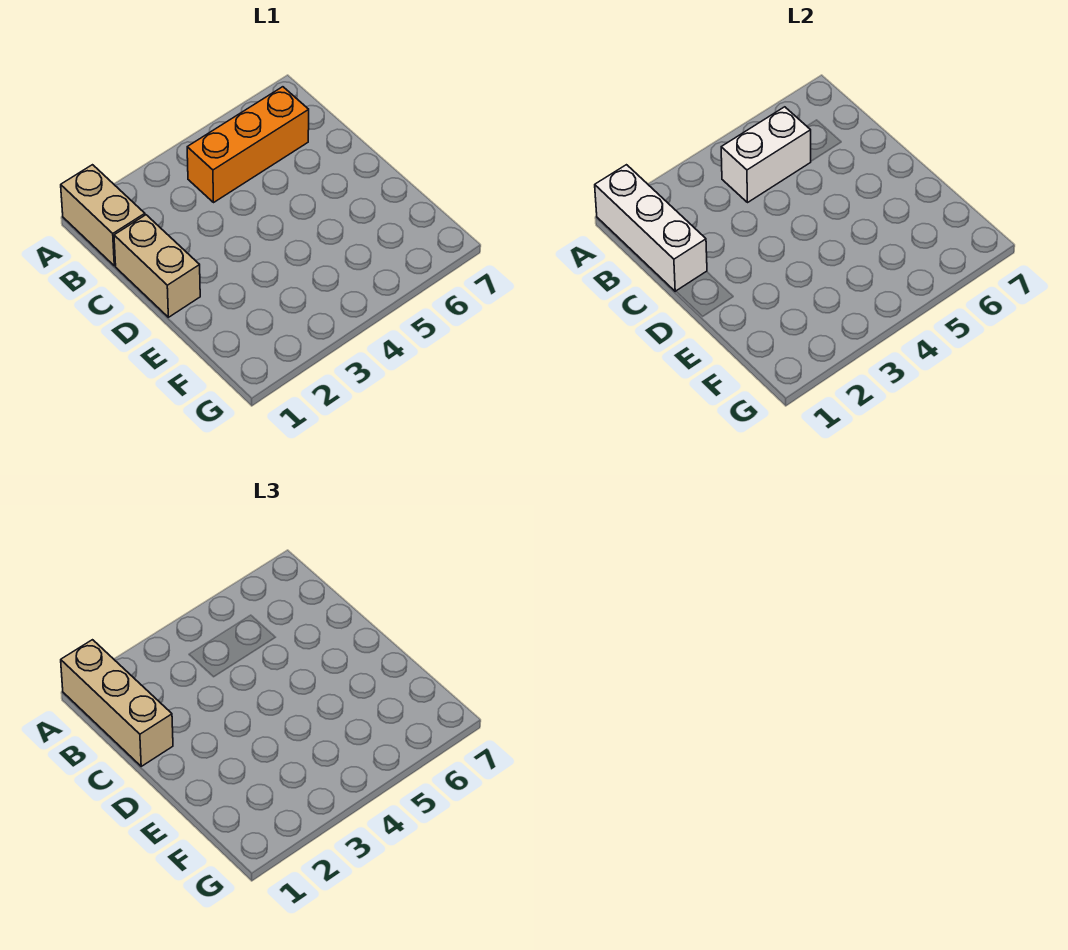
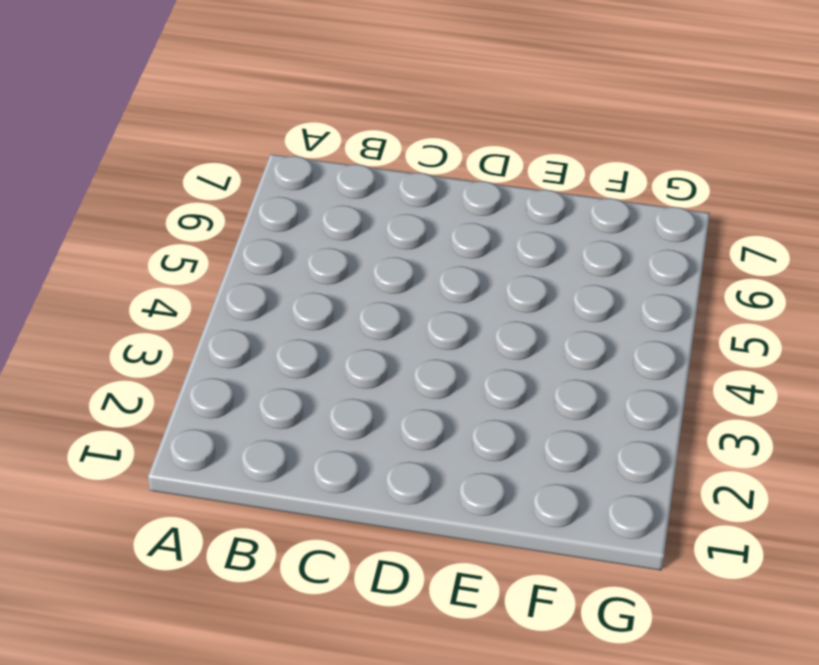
none -> tan 1x2 brick [61,165,145,266]
none -> orange 1x3 brick [187,87,309,202]

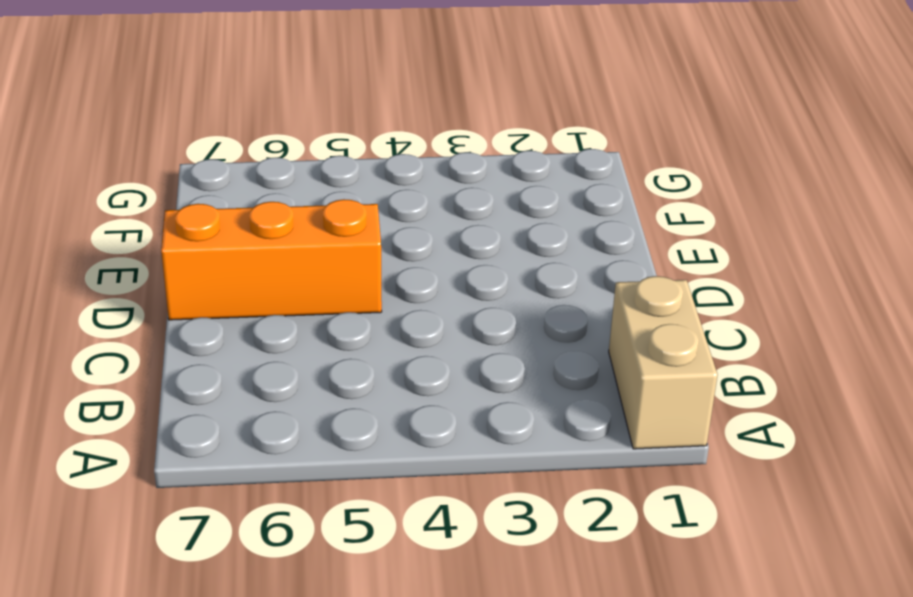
orange 1x3 brick [161,199,382,320] -> orange 1x3 brick moved to [187,87,309,202]
none -> tan 1x2 brick [114,215,200,317]
none -> white 1x3 brick [595,165,707,291]

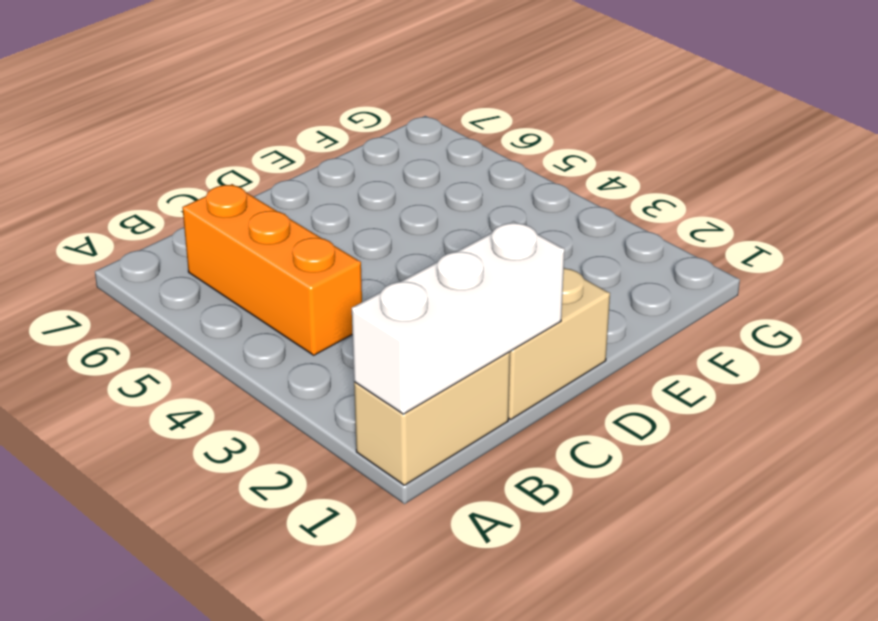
none -> white 1x2 brick [721,107,811,202]
none -> tan 1x3 brick [61,640,173,766]

